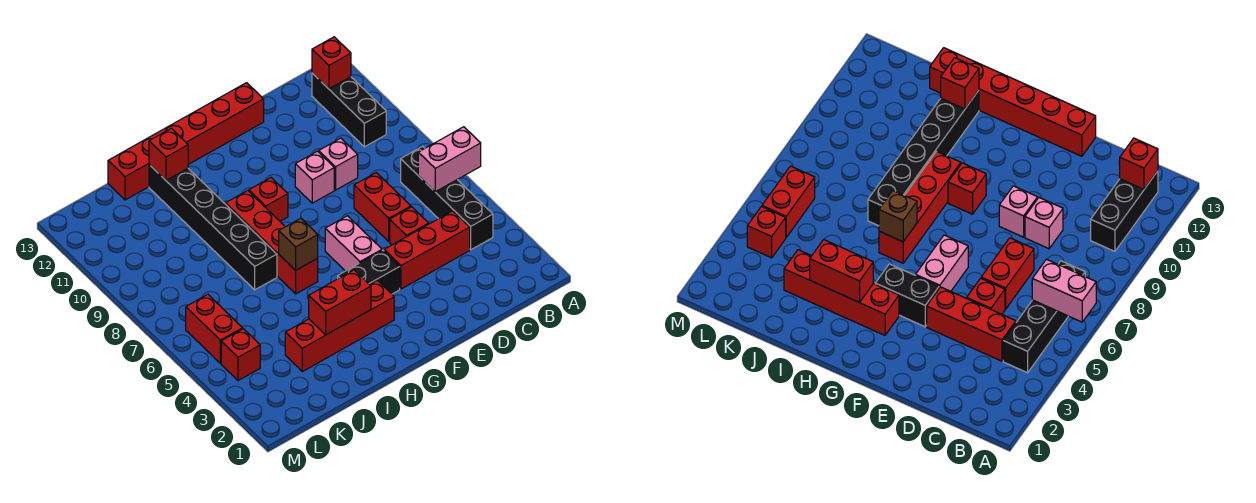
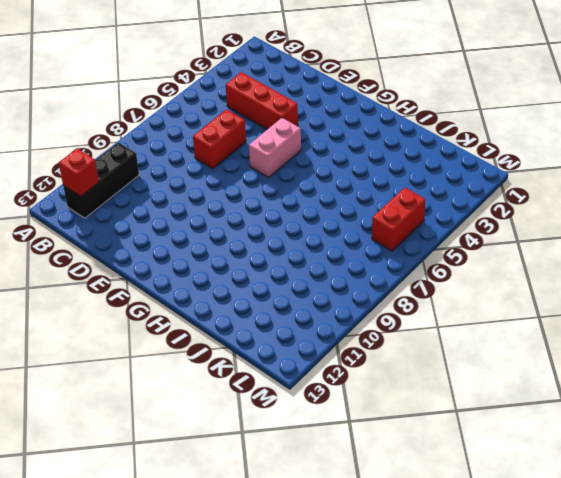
none -> black 1x4 brick [401,146,493,250]
none -> red 1x1 brick [390,207,429,245]
none -> pink 1x1 brick [319,138,358,190]

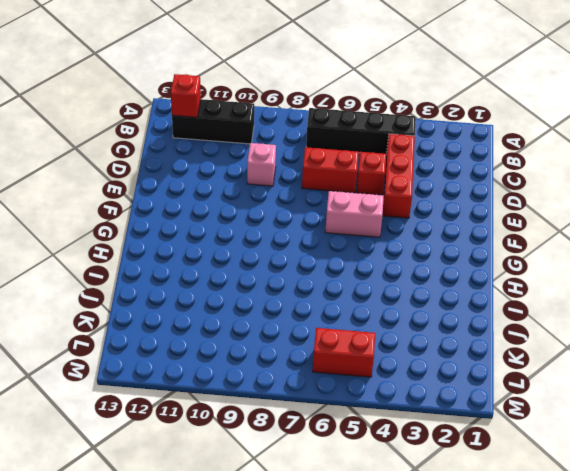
none -> pink 1x1 brick [295,151,334,203]
none -> red 1x6 brick [108,83,264,200]
none -> black 1x2 brick [338,250,400,294]

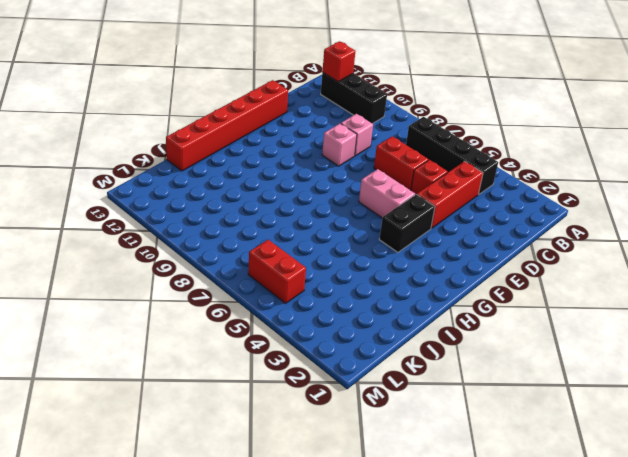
none -> red 1x4 brick [285,280,394,372]
none -> red 1x1 brick [249,178,288,221]
none -> red 1x4 brick [226,191,318,294]

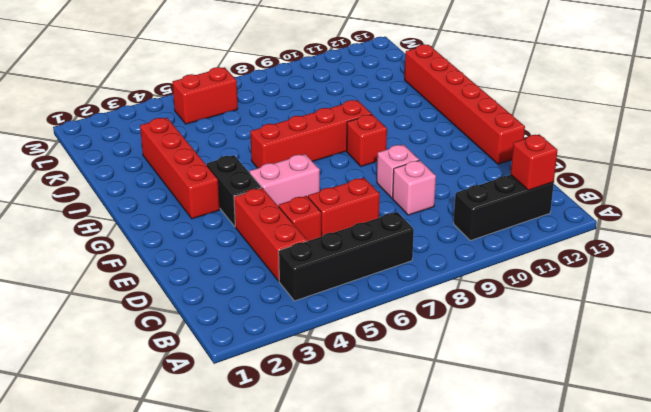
none -> black 1x6 brick [149,165,277,290]
none -> red 1x1 brick [221,329,260,381]
none -> pink 1x2 brick [418,127,481,192]

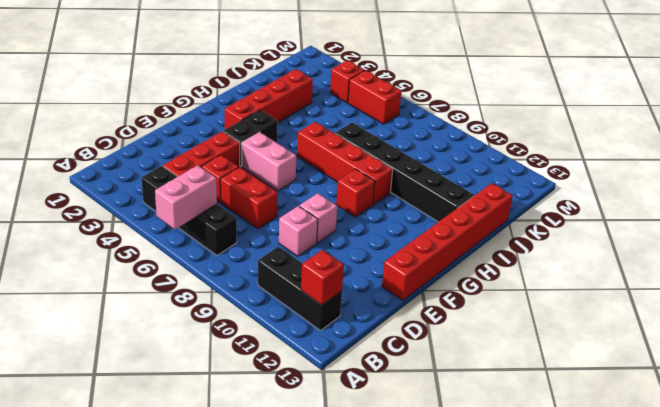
none -> red 1x2 brick [309,270,371,335]
none -> brown 1x1 brick [279,218,318,270]
none -> red 1x1 brick [149,128,188,180]

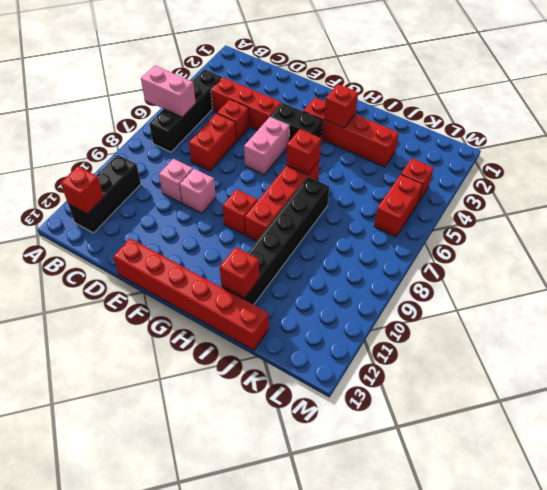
red 1x1 brick [324,84,358,128] -> red 1x2 brick [309,270,371,335]
red 1x1 brick [287,129,321,175] -> brown 1x1 brick [279,218,318,270]

